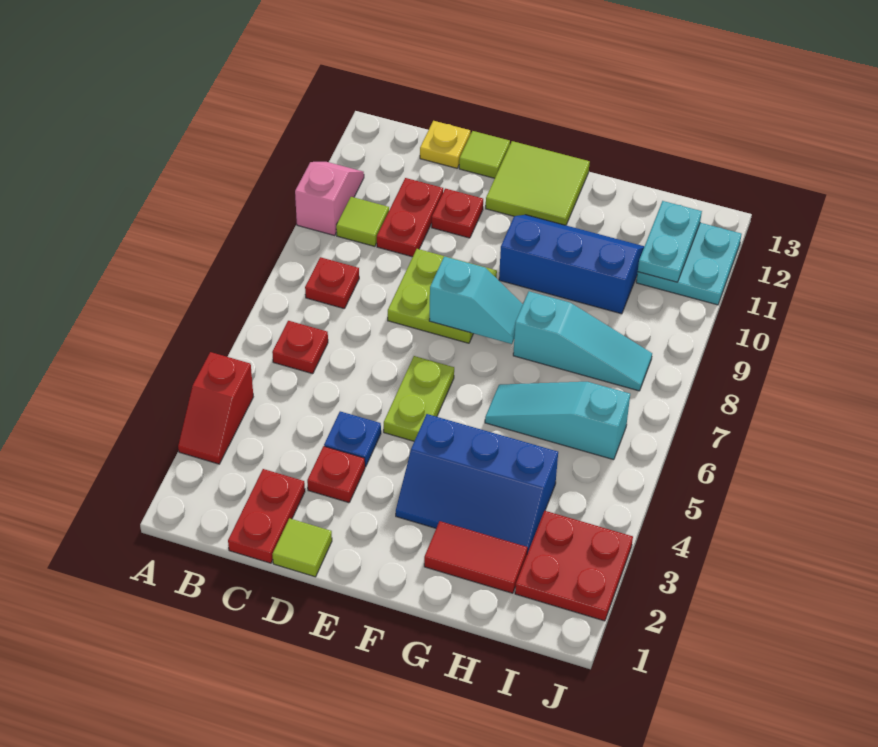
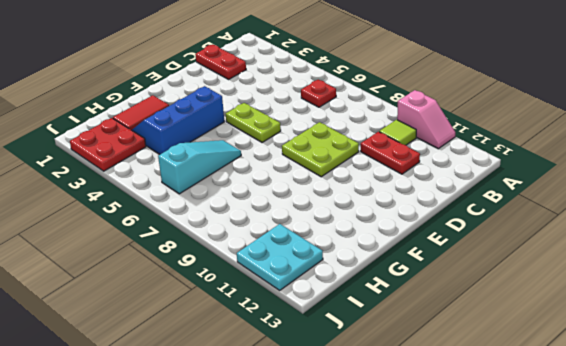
none -> red 1x2 slope [178,352,253,464]
none -> red 1x1 plate [305,257,359,309]
none -> yellow 1x1 plate [420,121,470,168]

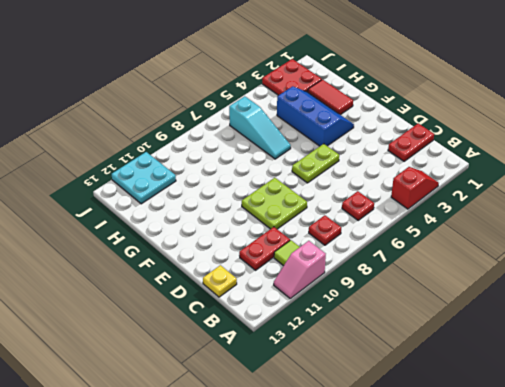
none -> lime 1x1 tile [272,518,332,577]
none -> red 1x1 plate [307,446,365,503]
none -> blue 1x1 plate [324,411,381,467]

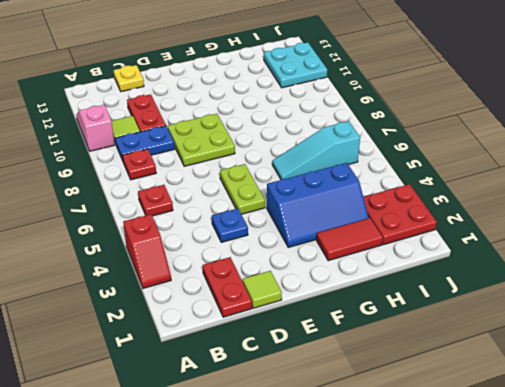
blue 1x2 plate [115,126,175,161] -> none
none -> red 1x1 plate [307,446,365,503]
none -> red 1x1 plate [432,189,483,238]
none -> lime 1x1 tile [459,131,510,178]

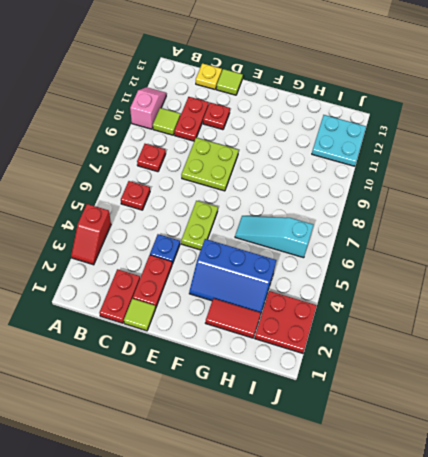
red 1x2 plate [133,255,172,308] -> red 1x1 plate [307,446,365,503]
none -> lime 2x2 tile [486,141,590,225]
none -> blue 2x3 slope [499,215,644,314]
none -> cyan 1x3 slope [513,291,652,391]

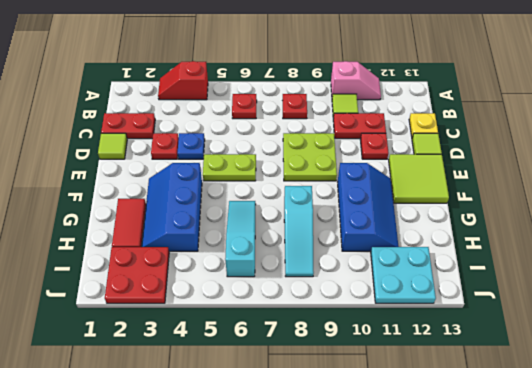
none -> cyan 1x2 slope [429,257,523,344]
none -> cyan 1x2 plate [638,201,702,282]

